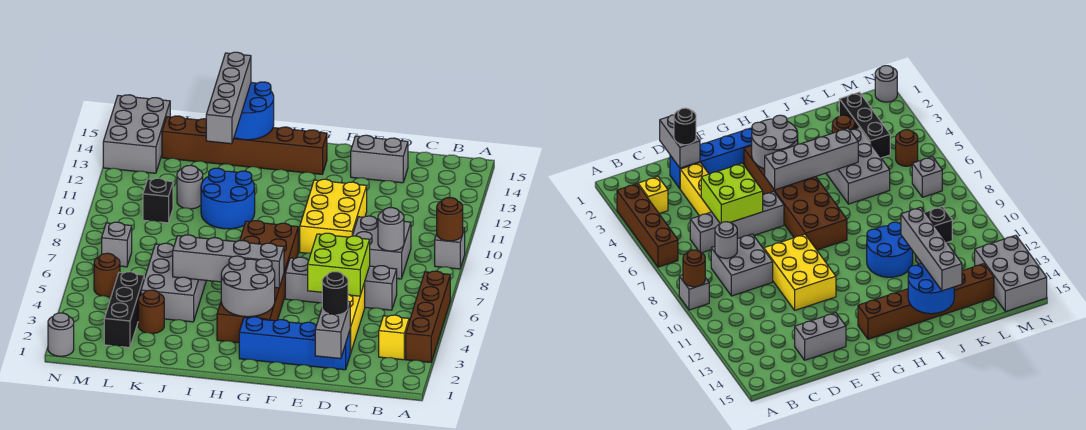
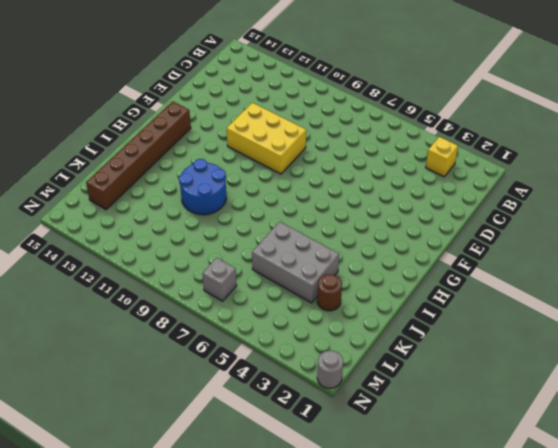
none -> brown 1x4 brick [406,271,450,362]
none -> grey 1x1 brick [435,228,465,269]
none -> grey 1x4 brick [285,257,397,310]
none -> grey 2x2 brick [352,216,411,279]

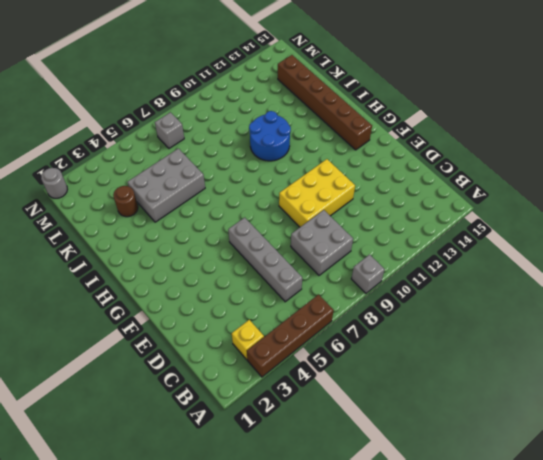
none -> blue 1x4 brick [239,317,350,370]
none -> yellow 1x3 brick [348,283,365,354]
none -> grey 1x2 brick [351,135,408,183]
none -> brown 2x6 brick [217,221,298,343]

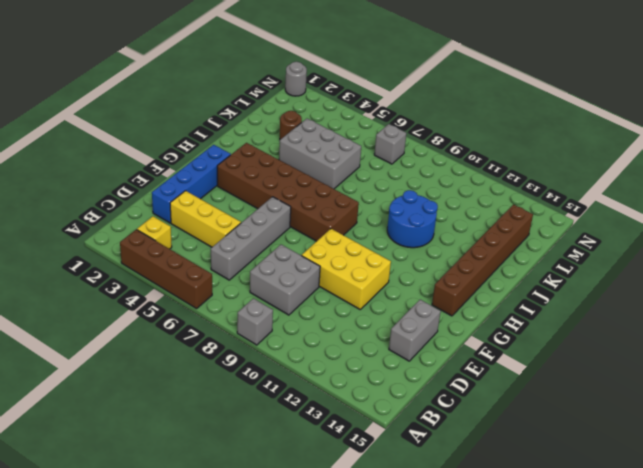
none -> grey 1x1 round brick [177,165,203,209]
none -> black 1x3 brick [104,272,144,348]
none -> black 1x1 brick [143,178,173,223]
none -> brown 1x1 round brick [94,253,120,297]

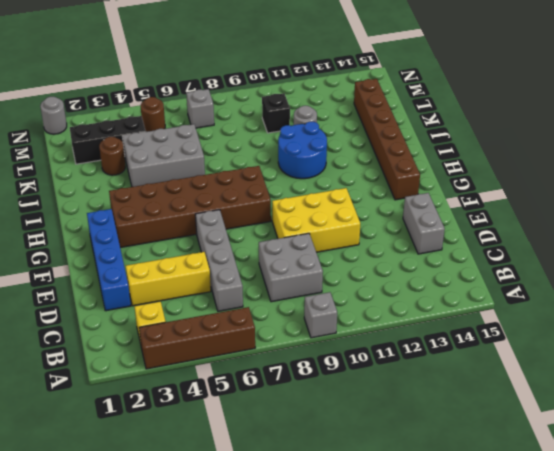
none -> grey 2x3 brick [103,95,170,173]
none -> brown 1x1 round brick [437,198,463,241]
none -> grey 1x1 round brick [378,208,404,251]
none -> grey 1x2 brick [315,301,350,359]

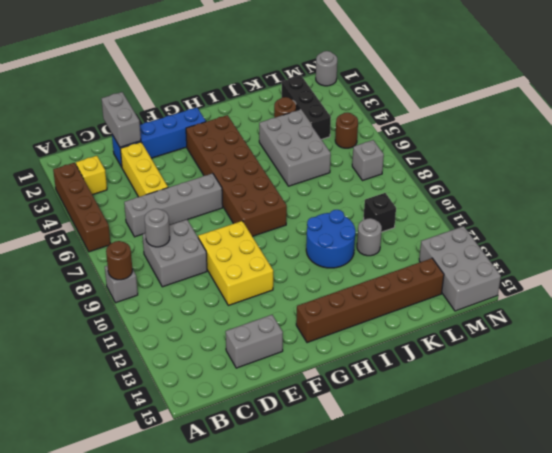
none -> lime 2x2 brick [308,233,370,296]
none -> grey 2x2 round brick [221,256,275,317]
none -> grey 1x4 brick [173,235,284,288]
none -> blue 2x2 round brick [234,82,274,140]

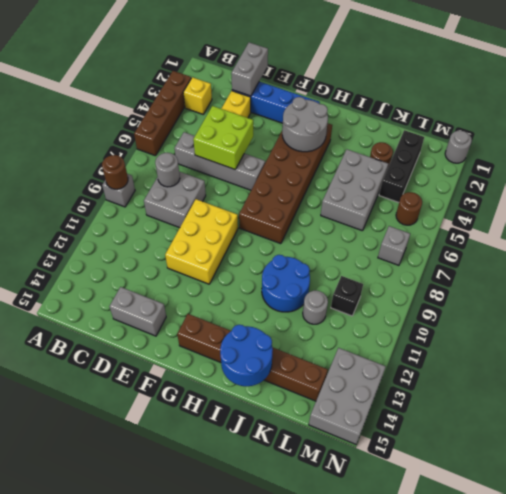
none -> grey 1x4 brick [173,235,284,288]
none -> black 1x1 round brick [322,272,348,315]
none -> grey 1x4 brick [206,52,251,144]

